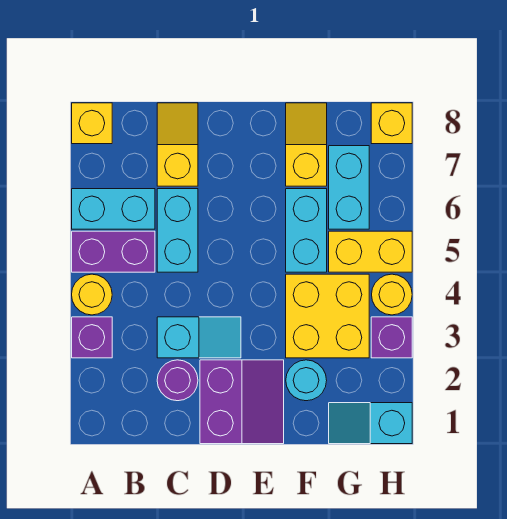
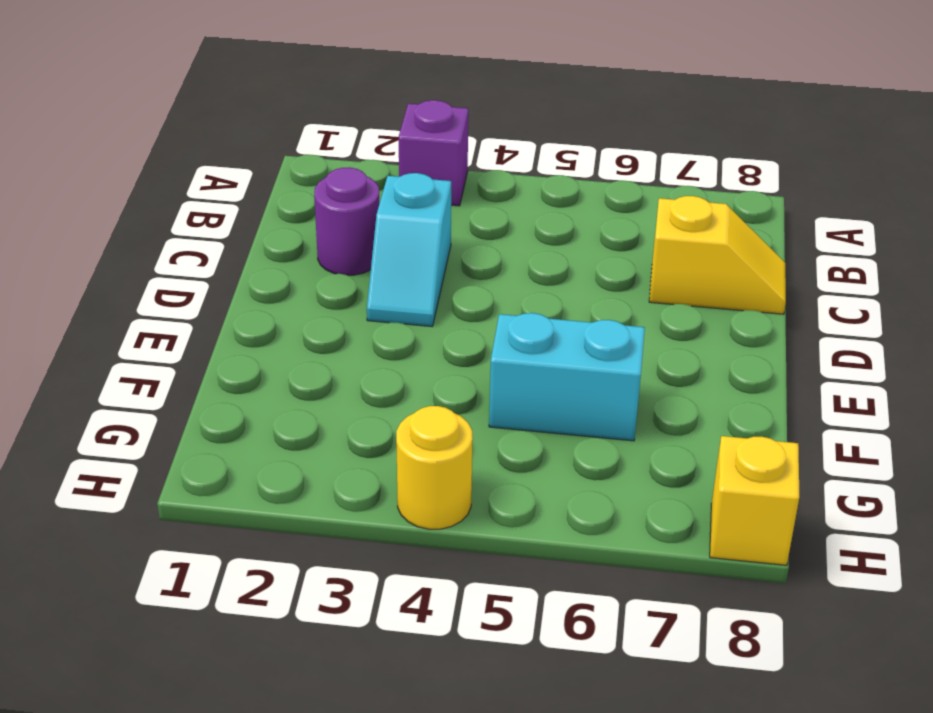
none -> yellow 1x1 round brick [72,274,112,315]
none -> purple 1x2 brick [72,231,155,272]
none -> cyan 1x2 brick [72,189,155,229]

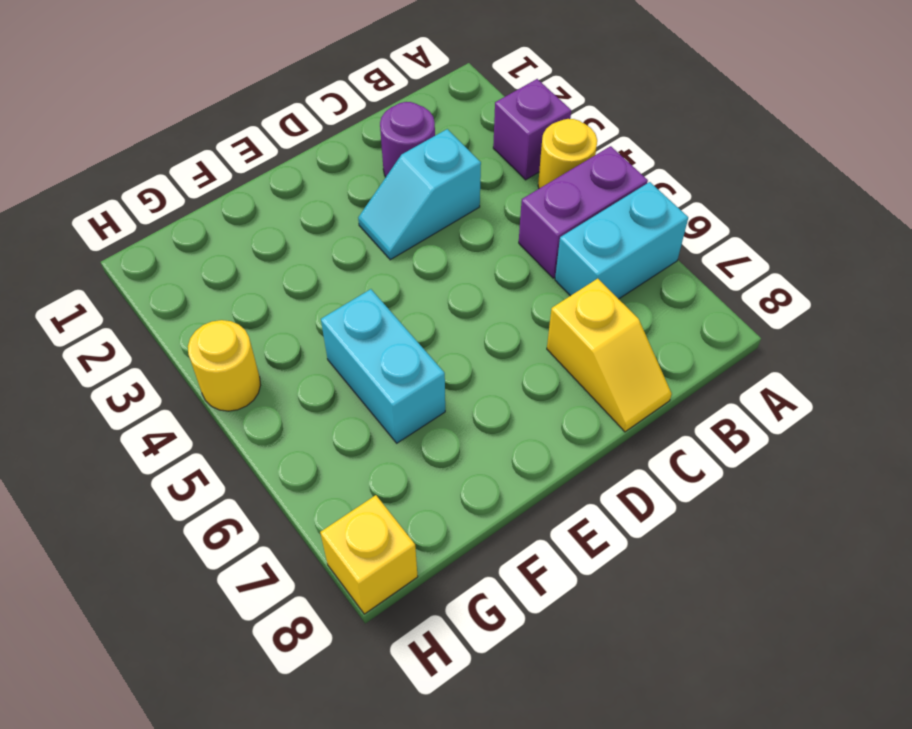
none -> yellow 1x1 brick [72,103,112,144]
none -> cyan 1x2 brick [157,189,198,272]
none -> purple 2x2 slope [200,360,284,444]

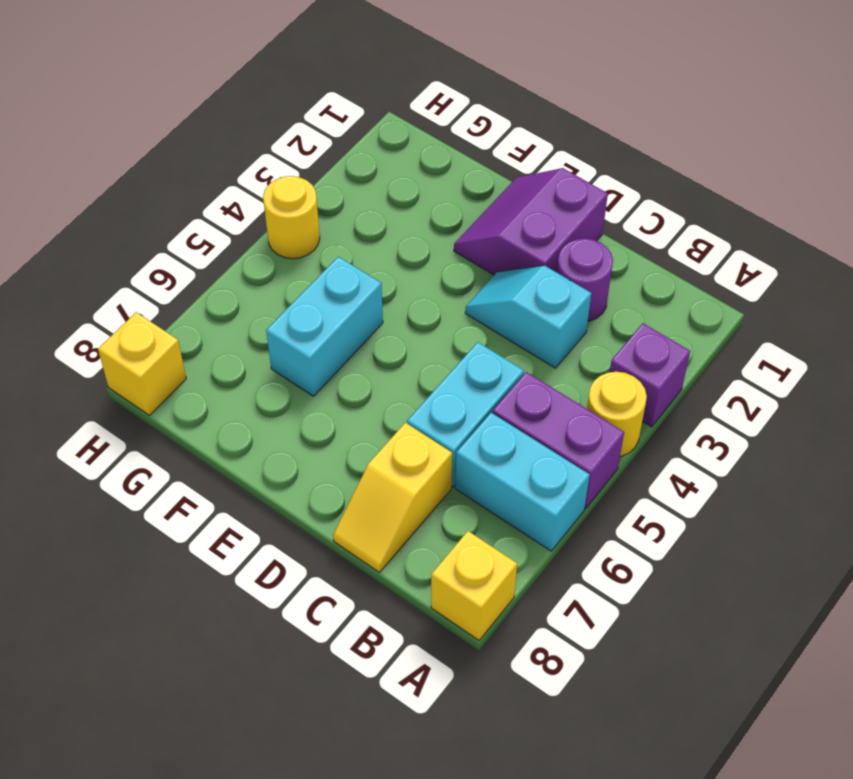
none -> cyan 1x1 round brick [286,360,327,401]
none -> yellow 2x2 brick [286,274,369,358]
none -> yellow 1x2 slope [286,103,327,186]

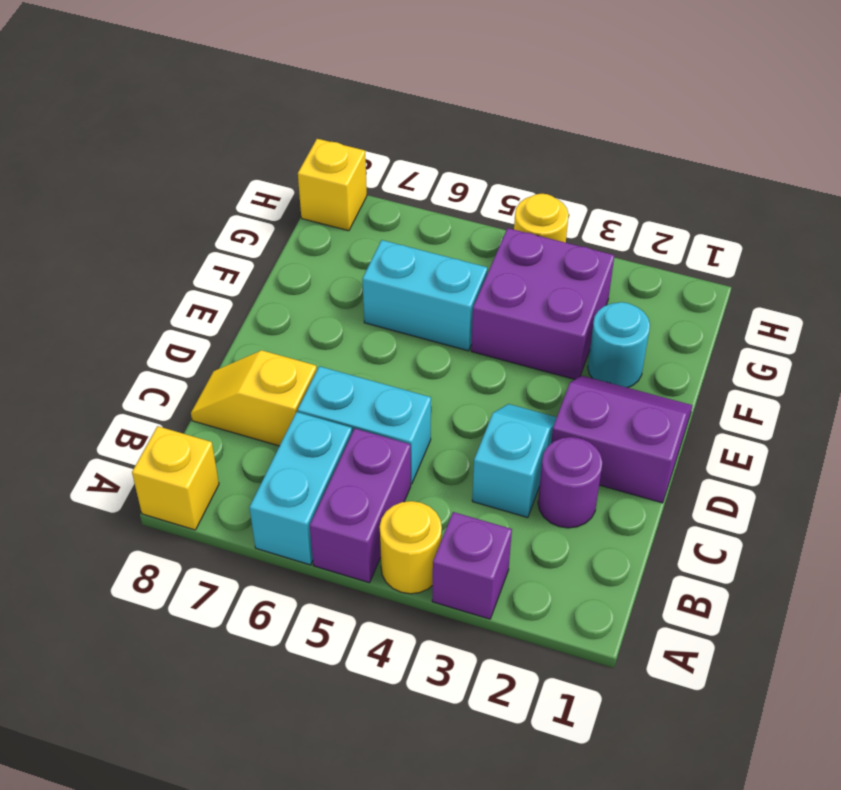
purple 2x2 brick [471,228,614,379] -> yellow 2x2 brick [286,274,369,358]
none -> yellow 1x2 slope [286,103,327,186]
none -> cyan 1x2 slope [329,403,412,444]
none -> yellow 1x2 brick [329,231,412,272]

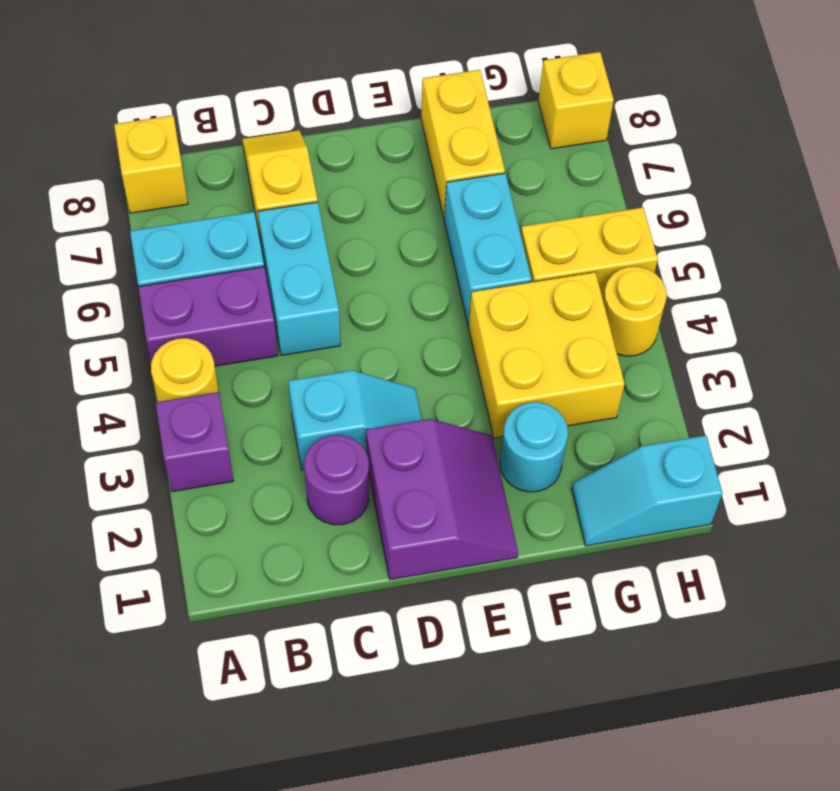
yellow 1x2 brick [421,70,505,218] -> yellow 1x2 slope [286,103,327,186]
none -> cyan 1x2 brick [329,146,369,229]
none -> purple 1x1 brick [371,317,412,358]

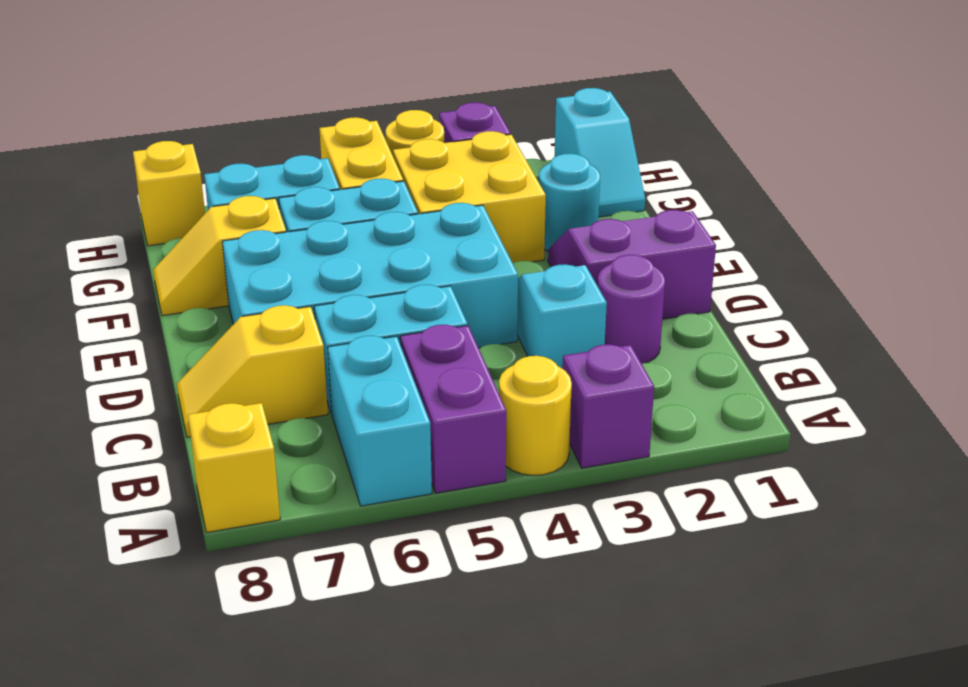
cyan 2x4 brick [222,203,518,348] -> none

